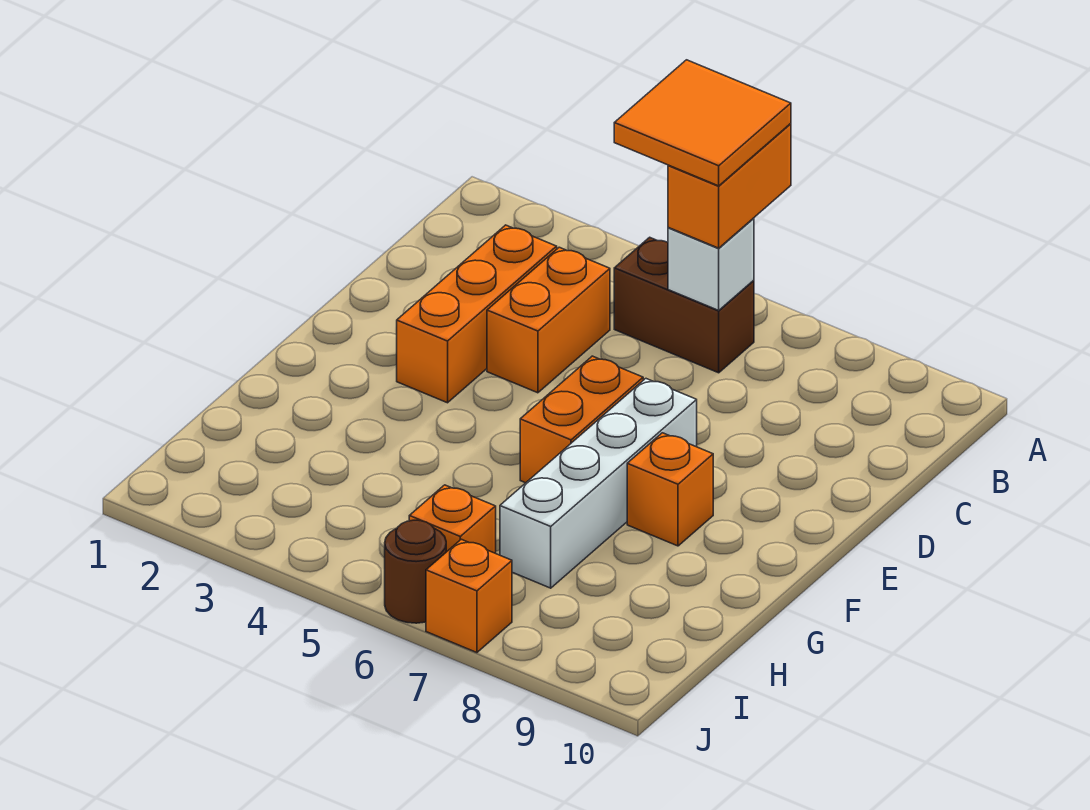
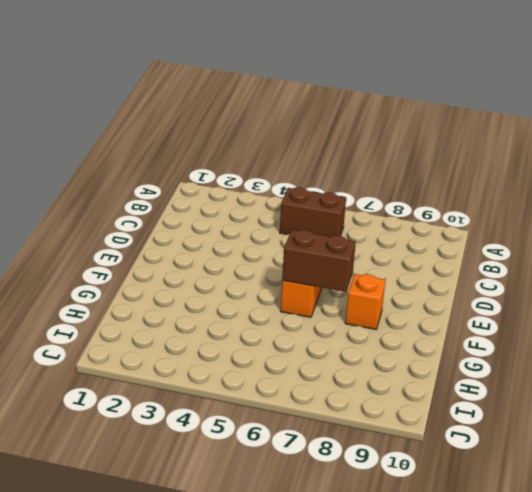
brown 1x2 brick [282,230,356,292] -> none
none -> orange 1x3 brick [397,225,557,403]
none -> orange 1x2 brick [487,247,610,393]
none -> white 1x4 brick [500,379,697,588]

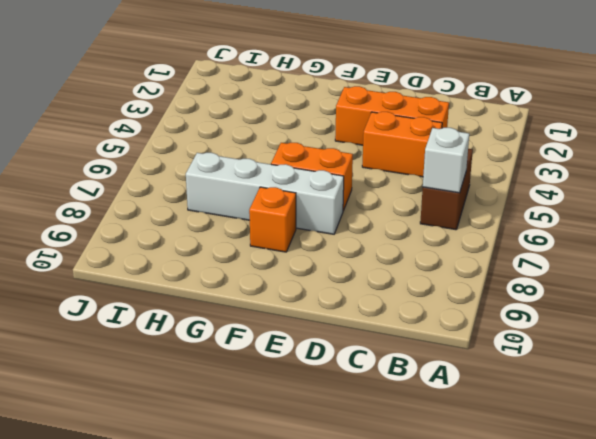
none -> orange 1x1 brick [409,485,496,553]
none -> brown 1x1 round brick [385,520,446,623]
none -> orange 1x1 brick [426,539,512,653]

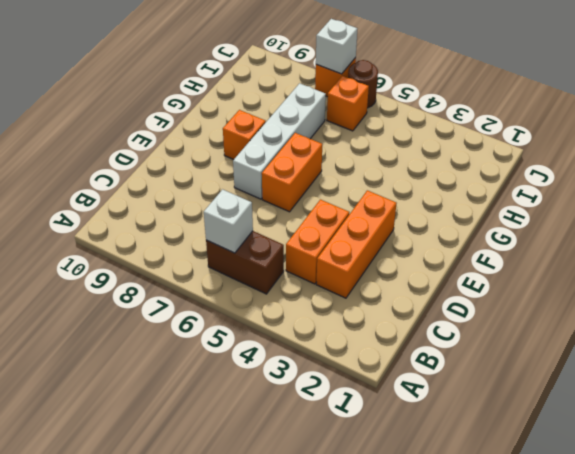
white 1x1 brick [316,19,357,74] -> none
none -> orange 1x2 brick [668,124,791,248]
none -> orange 2x2 tile [614,60,791,186]

